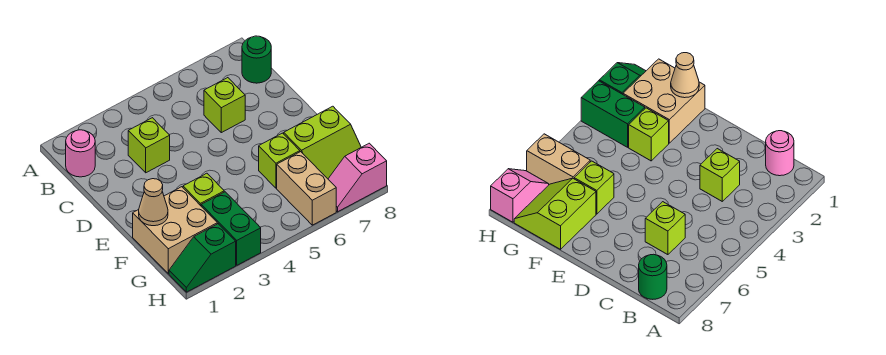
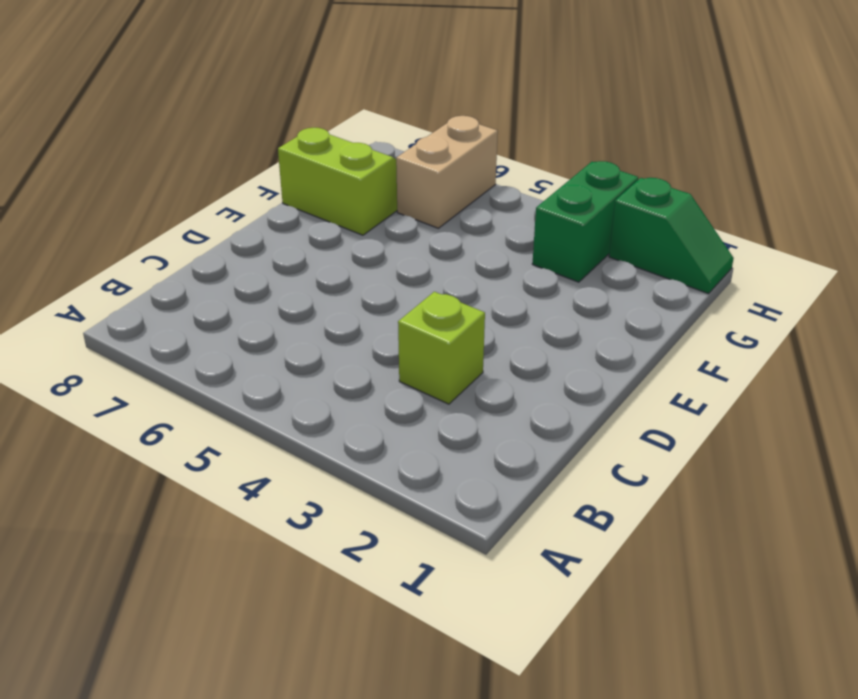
none -> pink 1x1 round brick [66,130,95,177]
none -> green 1x1 round brick [242,36,271,83]
none -> lime 1x1 brick [204,78,245,133]

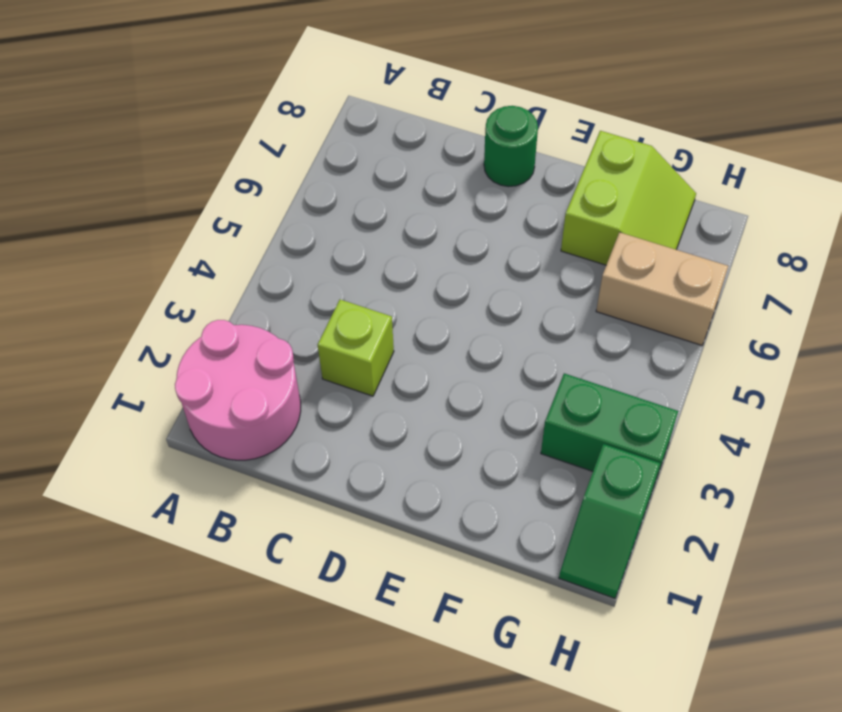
pink 2x2 round brick [175,320,301,460] -> pink 1x1 round brick [66,130,95,177]
green 1x1 round brick [484,106,538,187] -> green 1x1 round brick moved to [242,36,271,83]
none -> lime 1x1 brick [204,78,245,133]
none -> tan 2x2 brick [133,187,217,274]
none -> lime 1x1 brick [183,173,224,206]

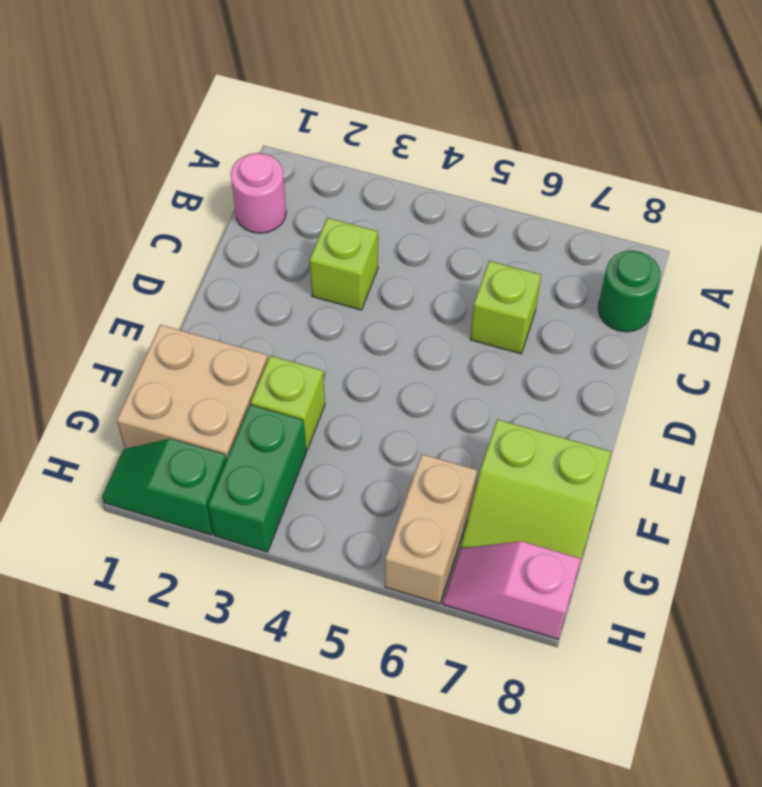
none -> lime 1x1 brick [259,133,300,188]
none -> tan 1x1 cone [139,179,168,226]

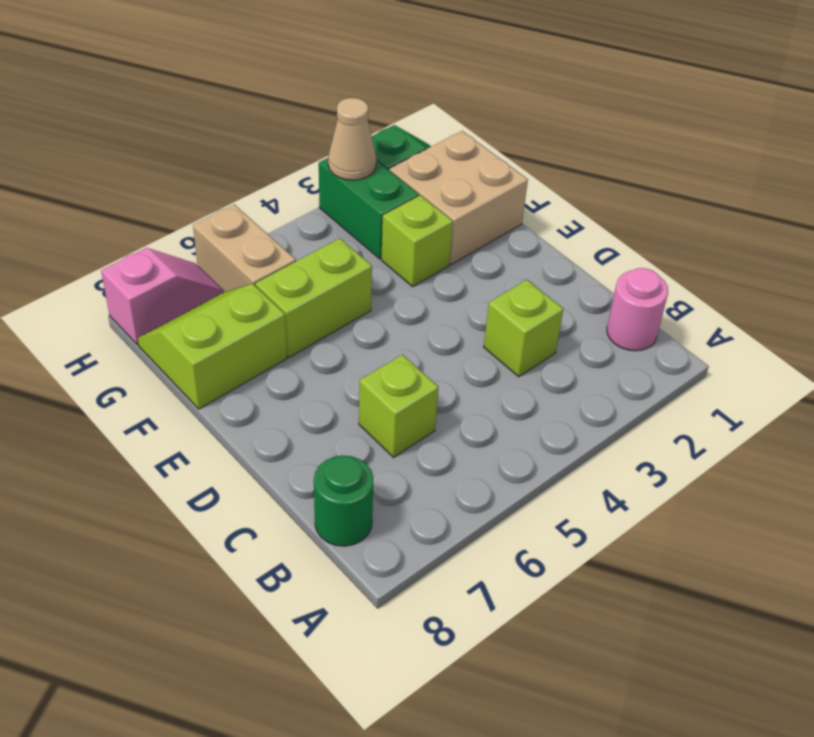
lime 1x2 brick [255,238,372,357] -> lime 1x1 brick [259,133,300,188]
tan 1x1 cone [328,98,376,180] -> tan 1x1 cone moved to [139,179,168,226]

